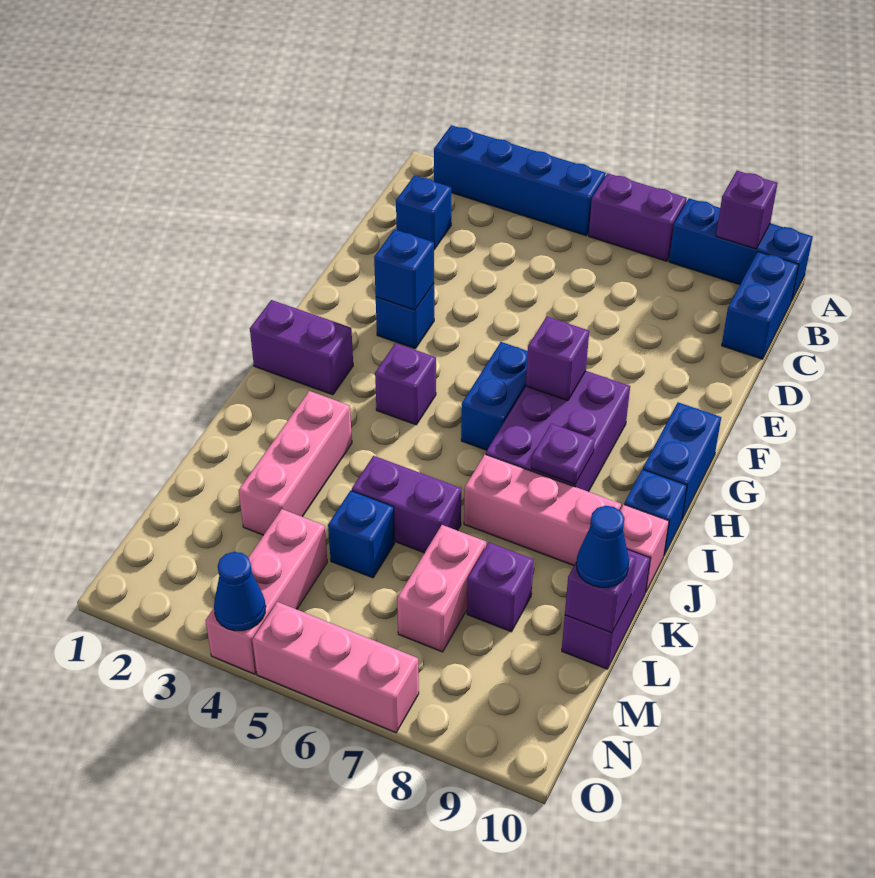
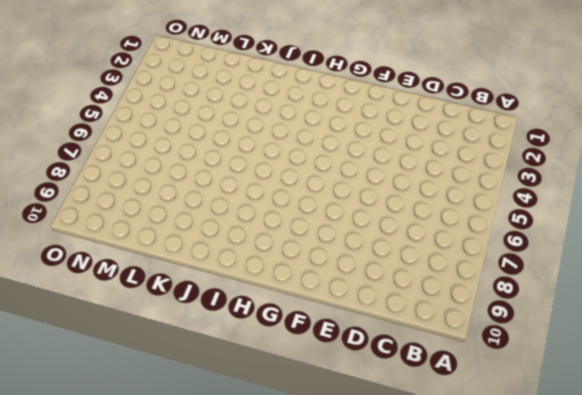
none -> blue 1x4 brick [434,125,606,236]
none -> purple 1x2 brick [589,173,687,261]
none -> blue 1x3 brick [669,198,813,301]

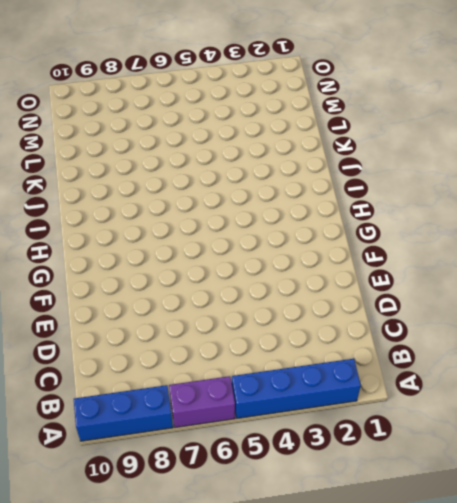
none -> blue 1x2 brick [722,252,799,359]
none -> blue 1x1 brick [396,175,451,250]
none -> blue 1x1 brick [376,284,434,349]

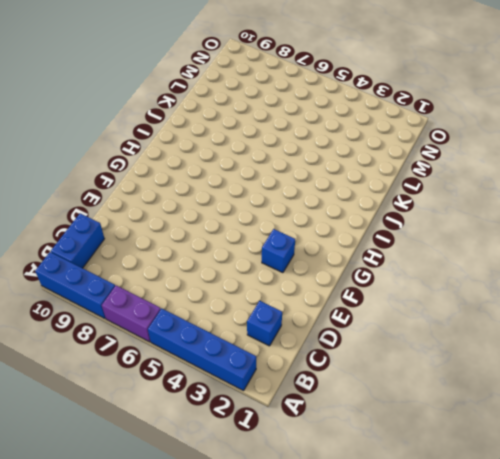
none -> blue 1x2 brick [461,342,528,450]
none -> purple 2x3 brick [486,371,630,492]
none -> blue 1x2 brick [643,402,721,521]

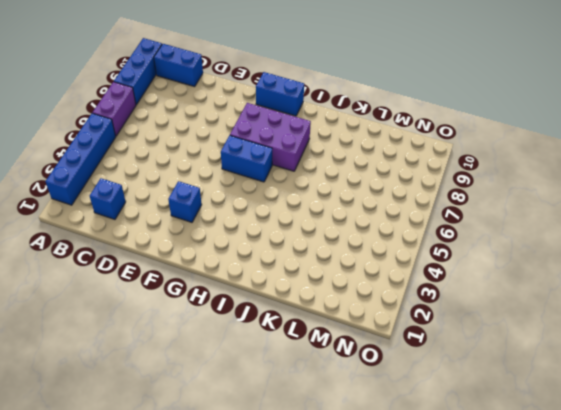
none -> purple 1x2 brick [250,300,353,395]
none -> purple 1x1 brick [375,343,436,425]
none -> blue 1x1 brick [624,469,687,555]

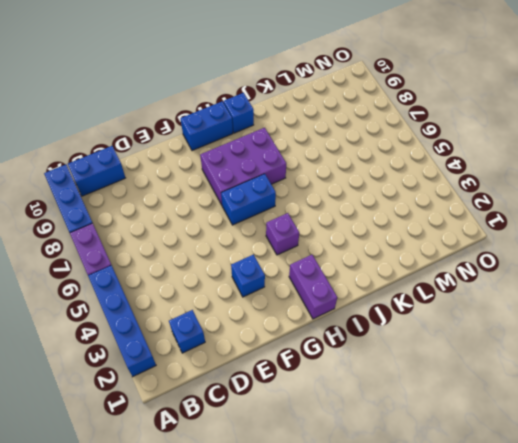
none -> pink 1x3 brick [239,391,352,535]
none -> pink 1x3 brick [464,454,621,565]
none -> pink 1x1 brick [620,505,669,592]

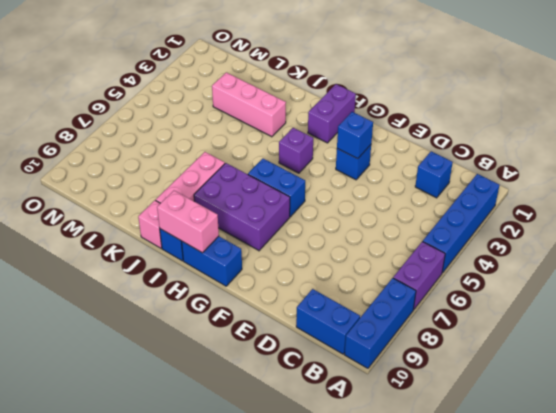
pink 1x2 brick [157,191,219,253] -> pink 1x2 brick moved to [397,525,486,652]
none -> purple 1x2 brick [352,456,461,553]
none -> purple 1x2 brick [562,549,650,669]
none -> blue 1x1 brick [328,491,395,578]

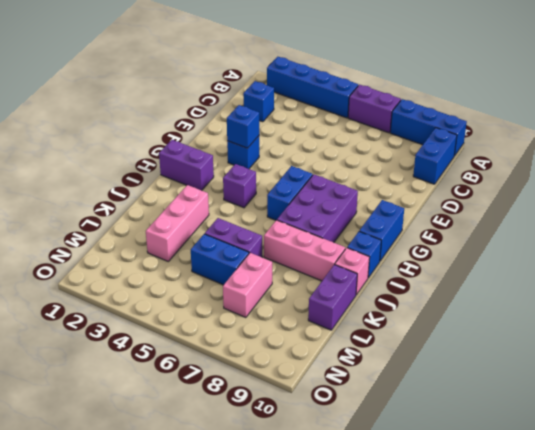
blue 1x2 brick [191,234,249,285] -> blue 1x1 brick [328,491,395,578]
none -> purple 1x1 brick [467,542,534,632]
none -> pink 1x3 brick [206,509,327,674]
none -> pink 1x3 brick [252,602,419,733]

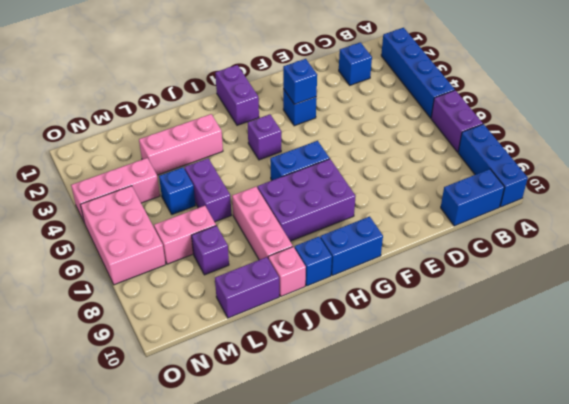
pink 2x3 brick [80,186,166,285] -> pink 1x3 brick [252,602,419,733]
none -> purple 1x1 brick [716,171,778,249]
none -> purple 1x1 brick [526,317,589,401]
none -> purple 1x1 plate [531,424,595,484]

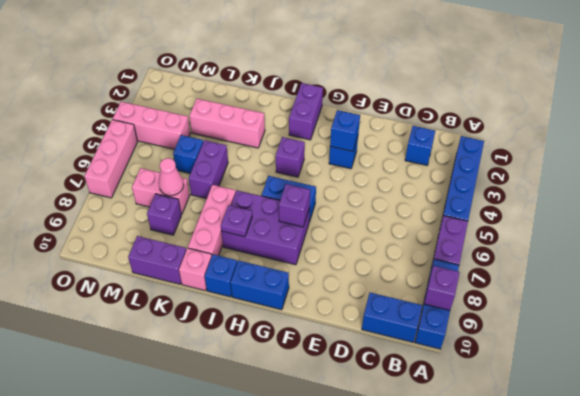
pink 1x1 cone [159,158,184,196] -> none
none -> purple 1x1 brick [565,554,636,633]
none -> blue 1x1 cone [214,552,266,631]
none -> blue 1x1 cone [576,506,629,587]

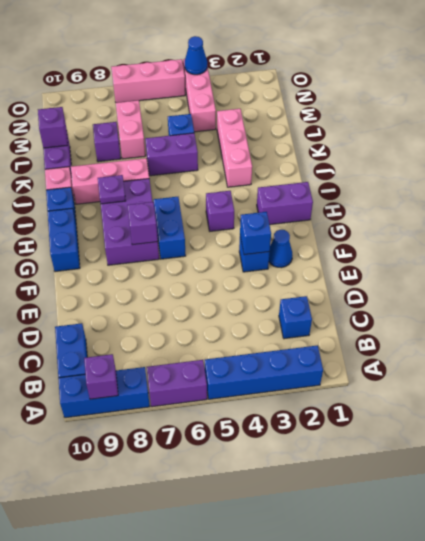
blue 1x1 cone [269,230,293,268] -> blue 1x1 cone moved to [576,506,629,587]

